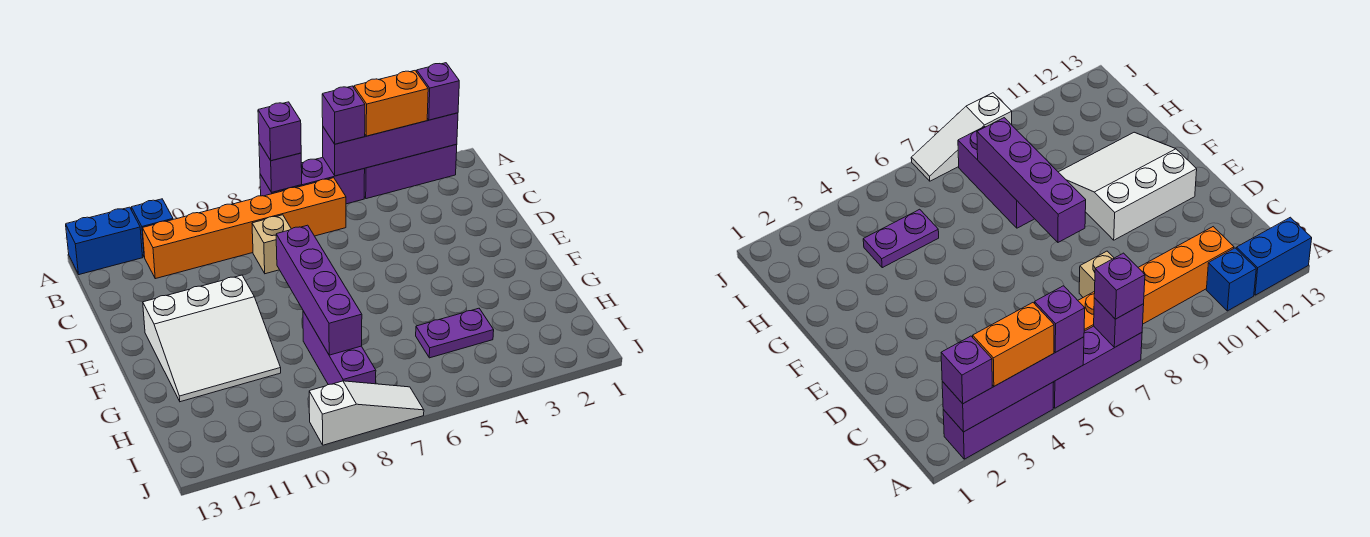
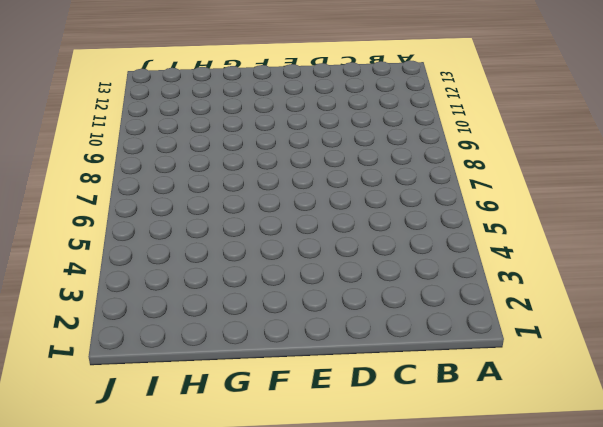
none -> purple 1x3 brick [364,144,457,199]
none -> purple 1x3 brick [260,157,365,204]
none -> blue 1x1 brick [131,199,173,257]

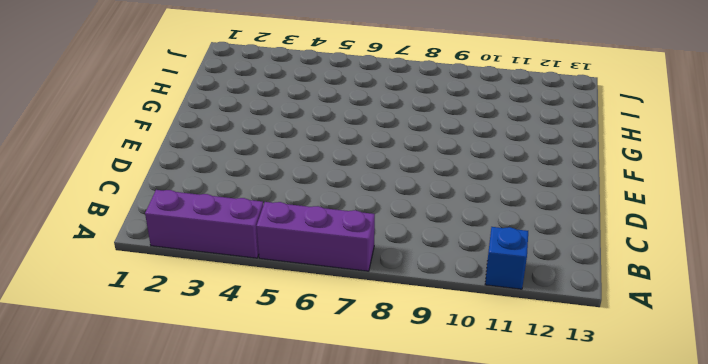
none -> blue 1x2 brick [66,207,143,275]
none -> orange 1x6 brick [142,178,346,279]
none -> tan 1x1 brick [252,215,291,274]

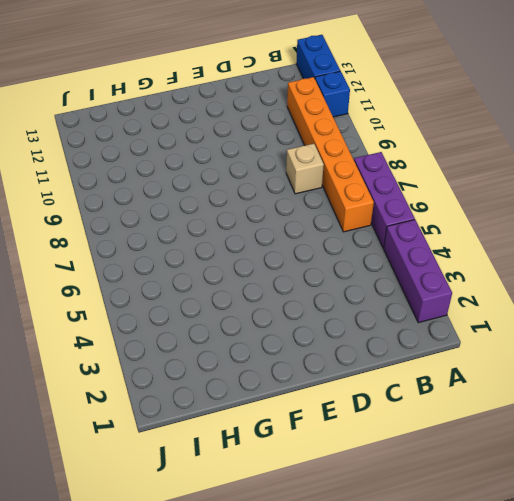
none -> white 3x3 slope [143,275,281,402]
none -> purple 1x3 brick [303,311,376,385]
none -> purple 1x2 plate [416,308,494,358]

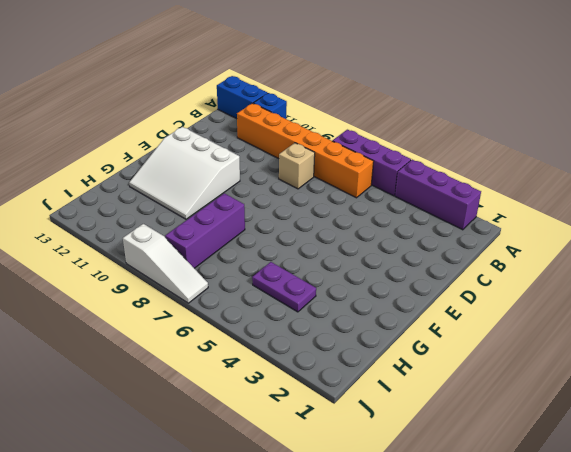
none -> purple 1x4 brick [323,113,458,176]
none -> purple 1x1 brick [259,143,302,192]
none -> purple 1x4 brick [276,225,362,355]

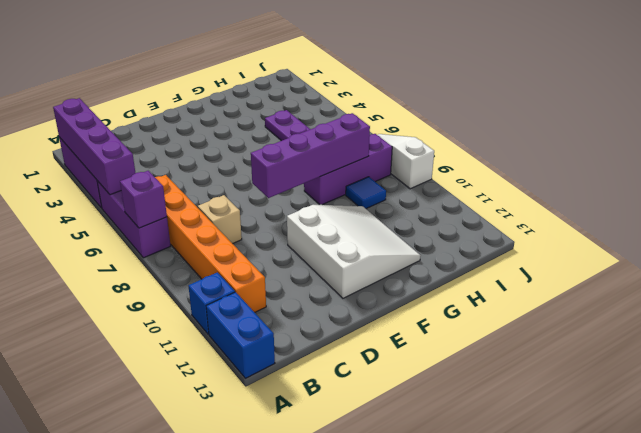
blue 1x1 tile [346,177,386,209] -> none
none -> purple 1x1 brick [417,63,459,120]
none -> orange 1x2 brick [354,71,428,136]
none -> purple 1x1 brick [322,86,365,144]

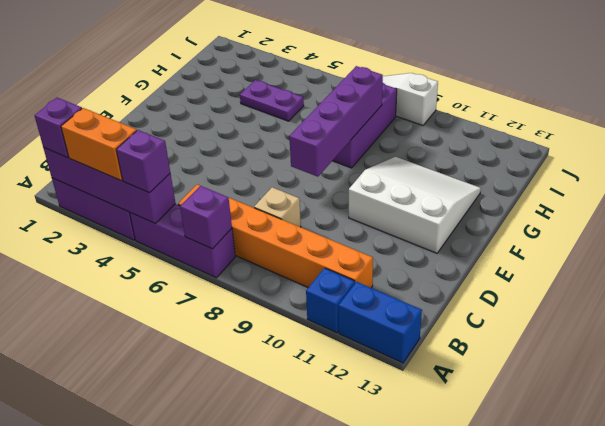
none -> purple 1x1 brick [258,102,301,161]

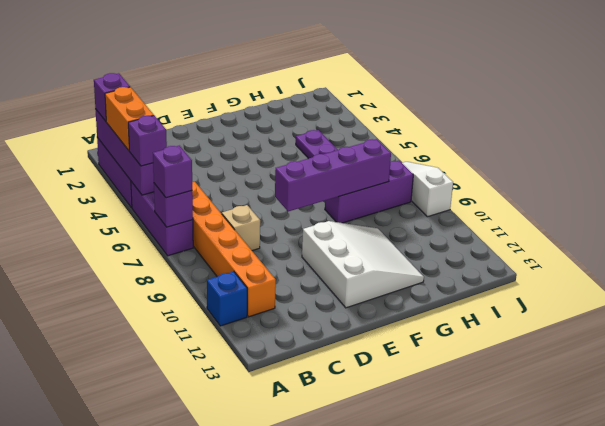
none -> blue 1x2 brick [66,207,143,275]

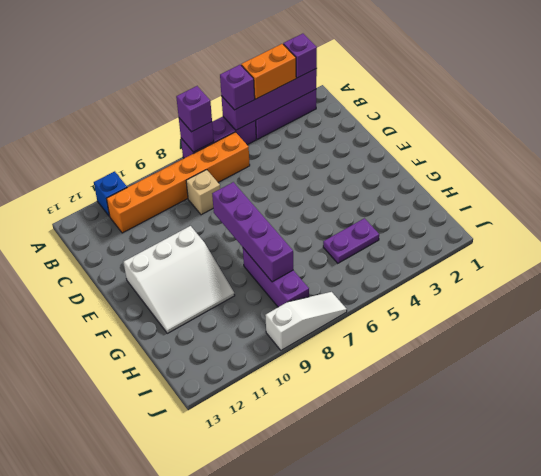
none -> blue 1x2 brick [66,207,143,275]

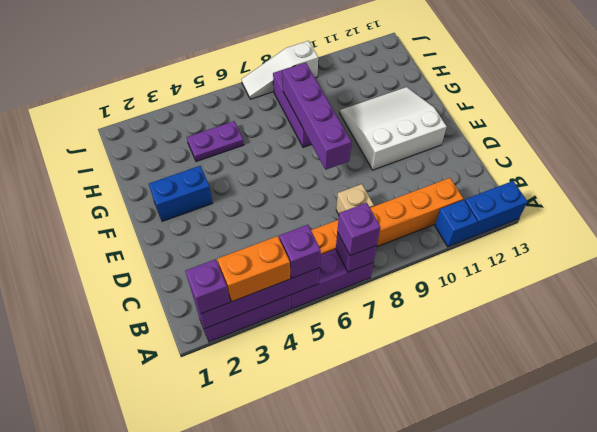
blue 1x2 brick [149,166,213,221] -> none

